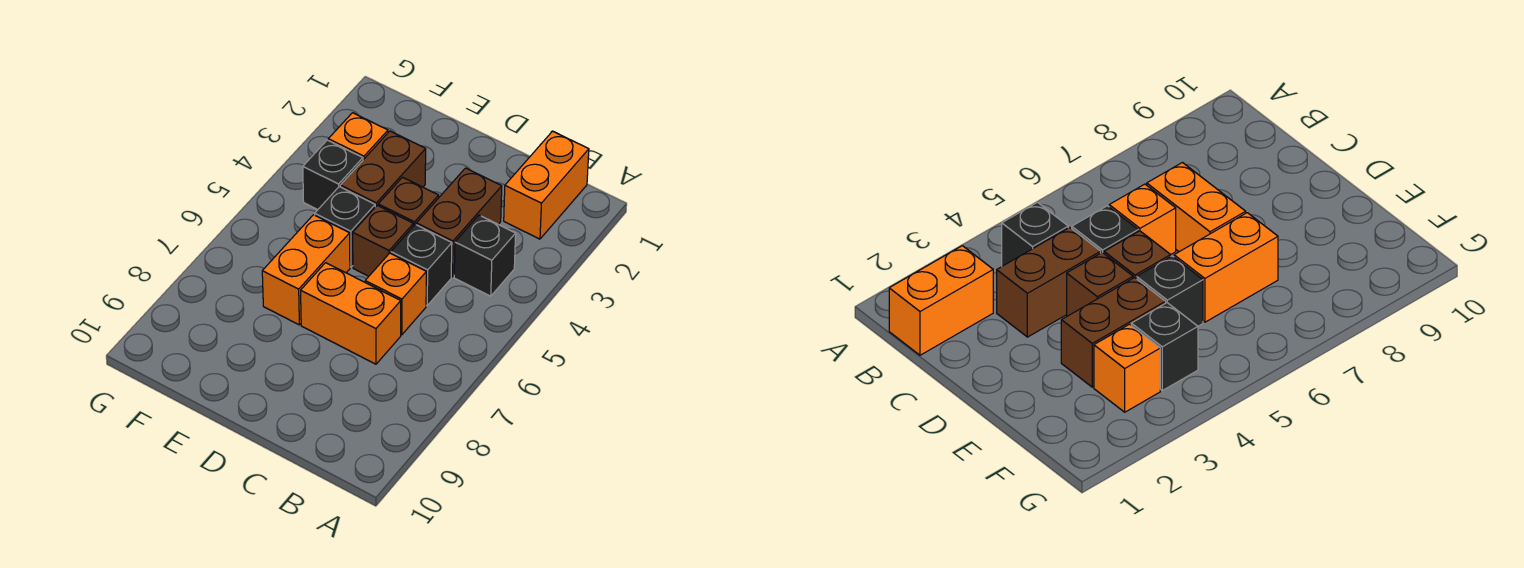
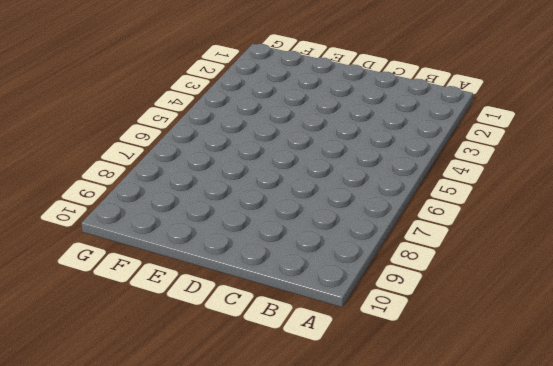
none -> orange 1x2 brick [504,131,589,239]
none -> black 1x1 brick [454,215,516,296]
none -> brown 1x2 brick [416,168,502,277]

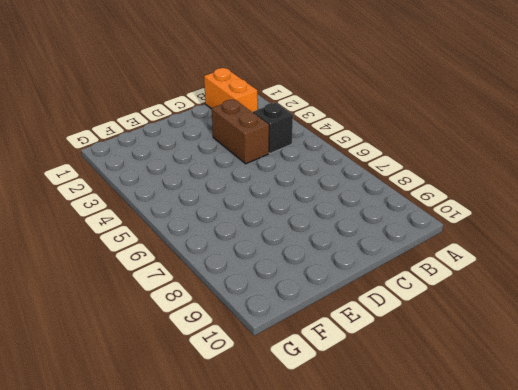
none -> black 1x1 brick [391,224,452,306]
none -> orange 1x1 brick [365,253,426,335]
none -> orange 1x2 brick [301,263,401,364]

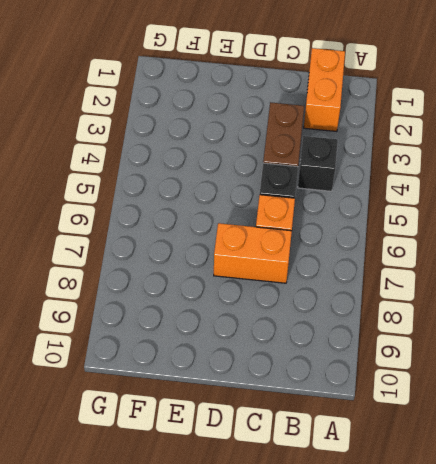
none -> brown 1x1 brick [378,177,439,226]
none -> brown 1x1 brick [353,205,413,276]
none -> brown 1x2 brick [340,131,426,207]

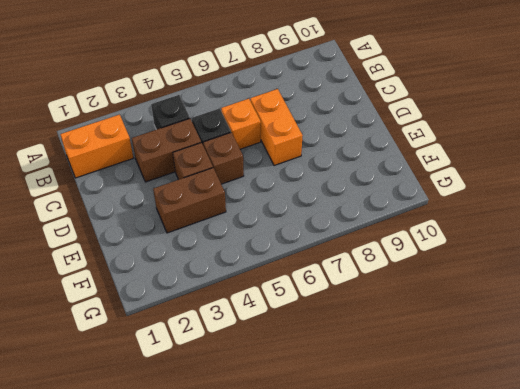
none -> black 1x1 brick [315,187,375,267]
none -> orange 1x2 brick [262,215,350,325]
none -> orange 1x1 brick [328,113,388,160]

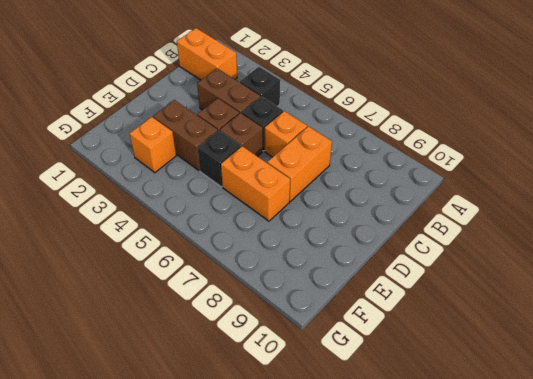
none -> black 1x1 brick [303,140,363,210]

